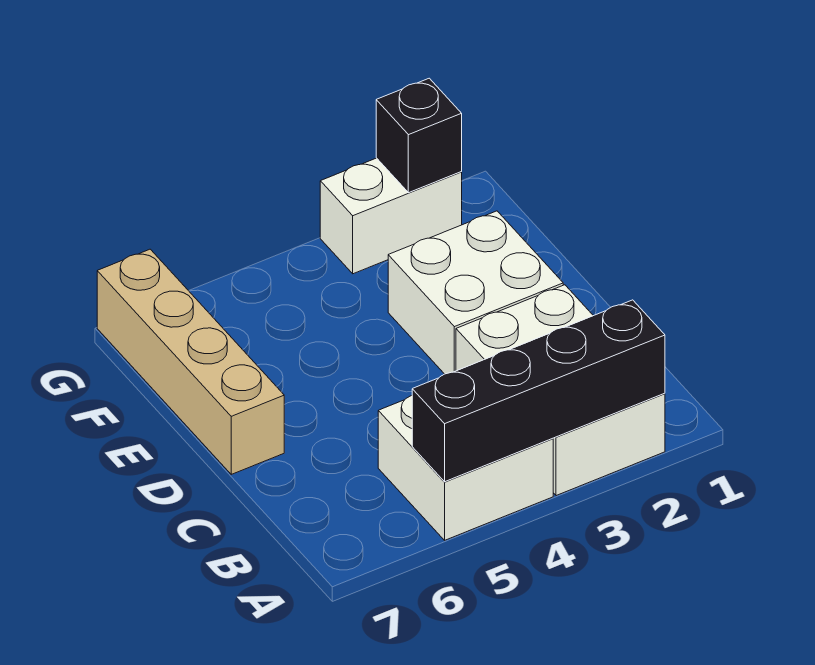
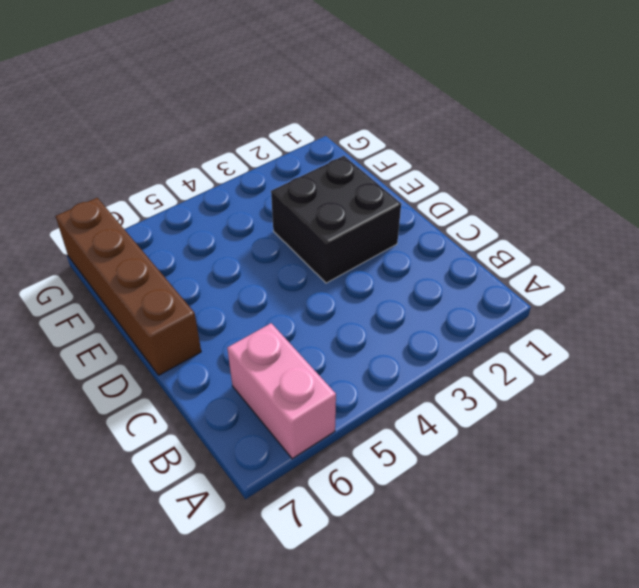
pink 1x2 brick [227,323,336,459] -> none
black 2x2 brick [271,156,401,283] -> white 2x2 brick [388,211,563,374]
brown 1x4 brick [56,198,201,375] -> tan 1x4 brick [97,249,284,474]
none -> white 2x3 brick [456,285,665,496]
none -> white 2x2 brick [378,396,553,540]

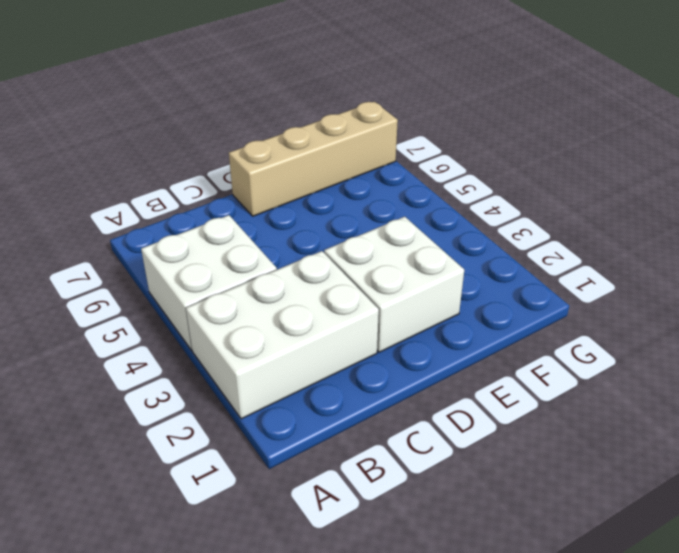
none -> white 1x2 brick [320,158,462,274]
none -> black 1x4 brick [412,300,665,482]

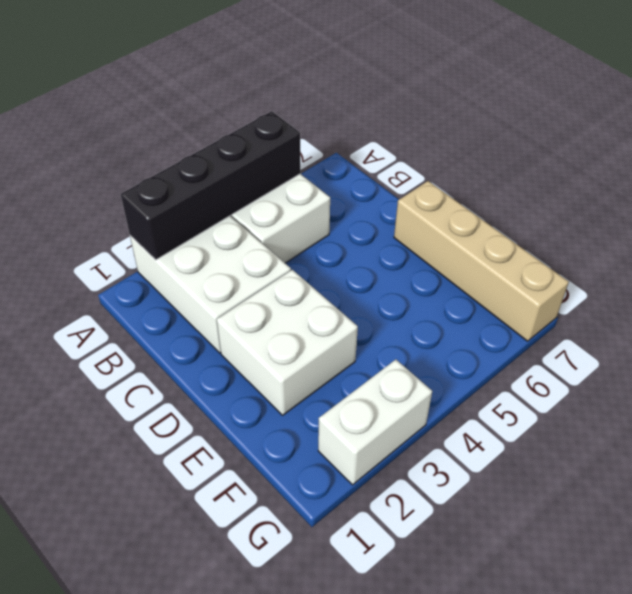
none -> black 1x1 brick [376,78,462,193]

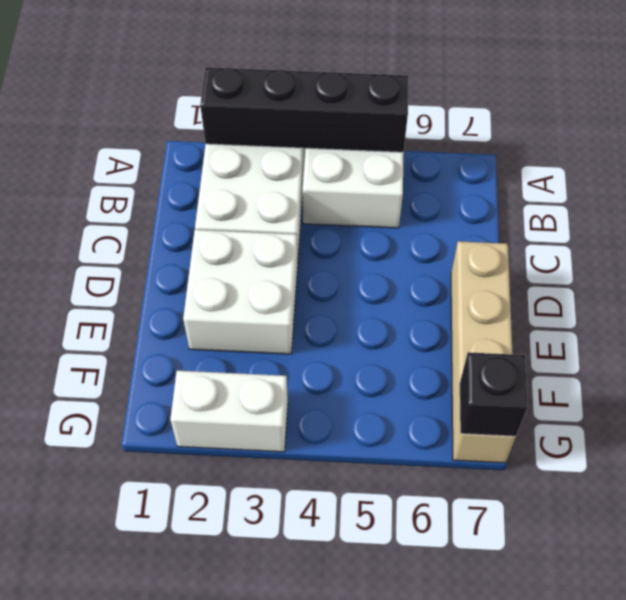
black 1x1 brick [460,352,527,436] -> black 1x1 brick moved to [376,78,462,193]

